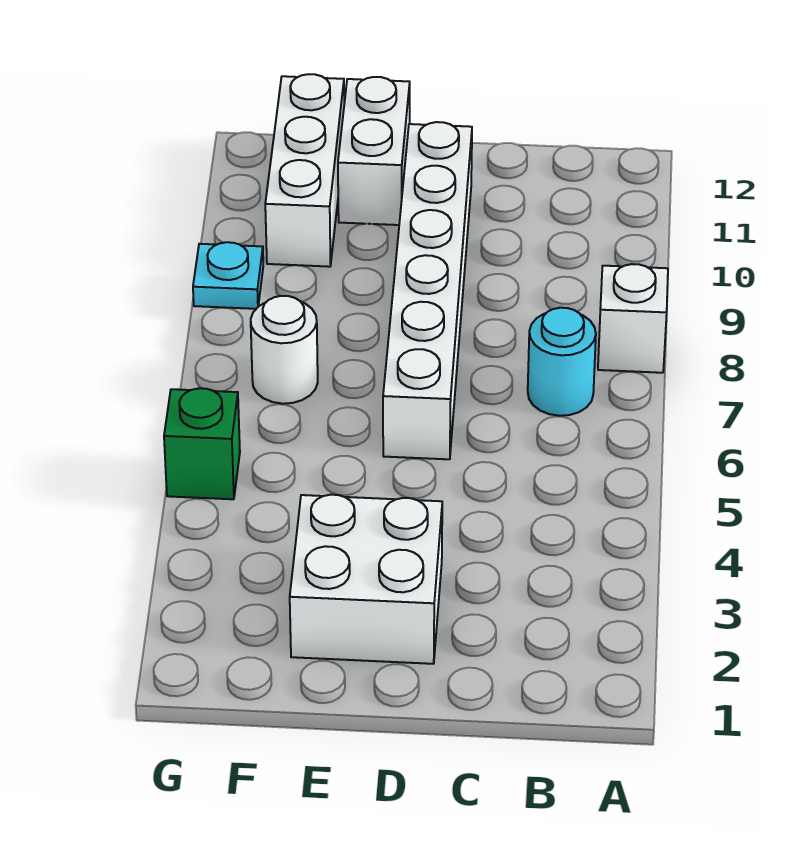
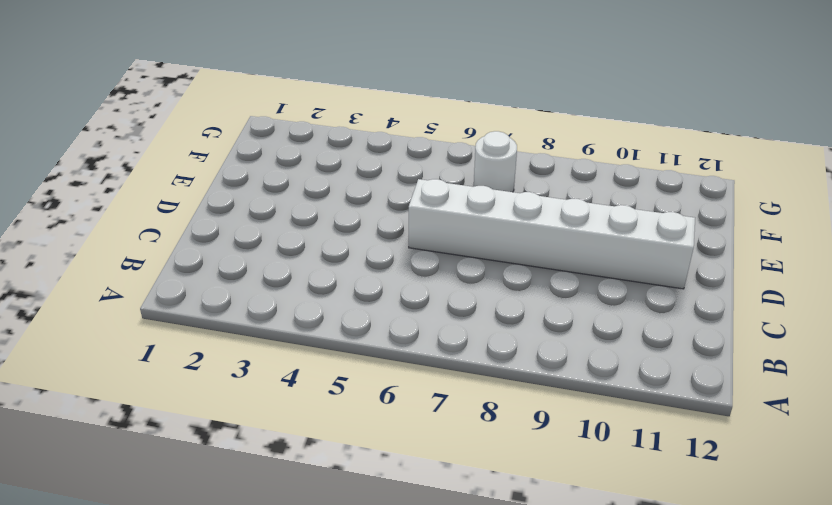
none -> white 1x1 brick [598,264,668,373]
none -> cyan 1x1 round brick [528,308,596,416]

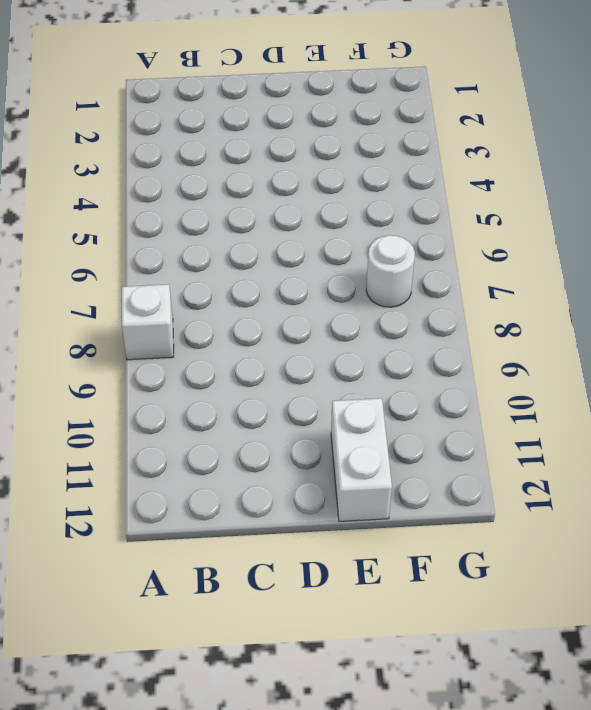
none -> cyan 1x1 round brick [528,308,596,416]
none -> white 2x2 brick [290,495,442,664]

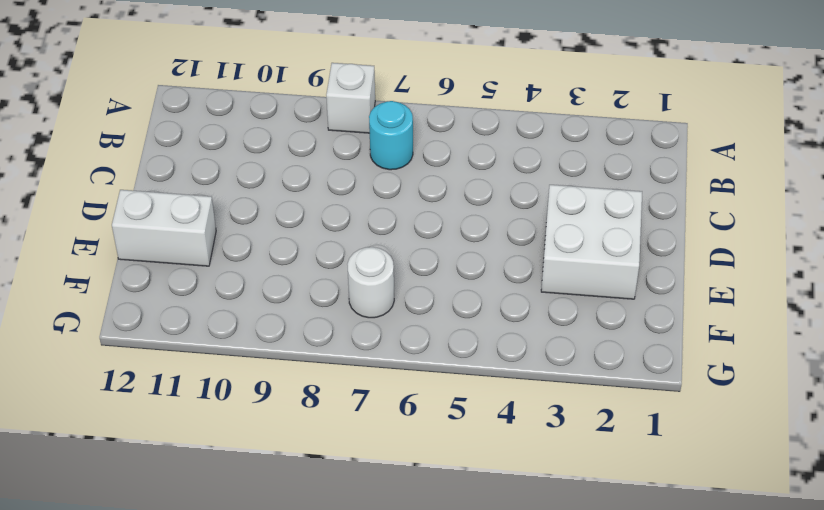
none -> white 1x6 brick [383,122,472,459]
none -> white 1x3 brick [265,74,344,267]

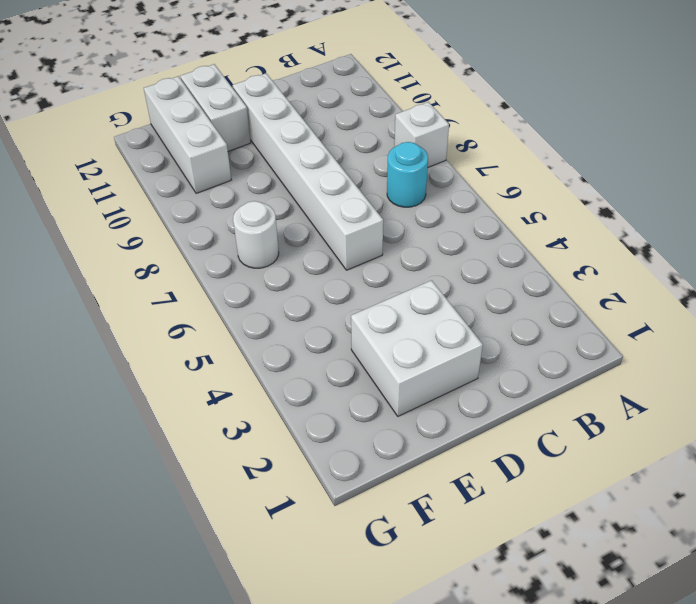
none -> green 1x1 brick [164,388,240,499]
none -> cyan 1x1 plate [193,242,263,309]

